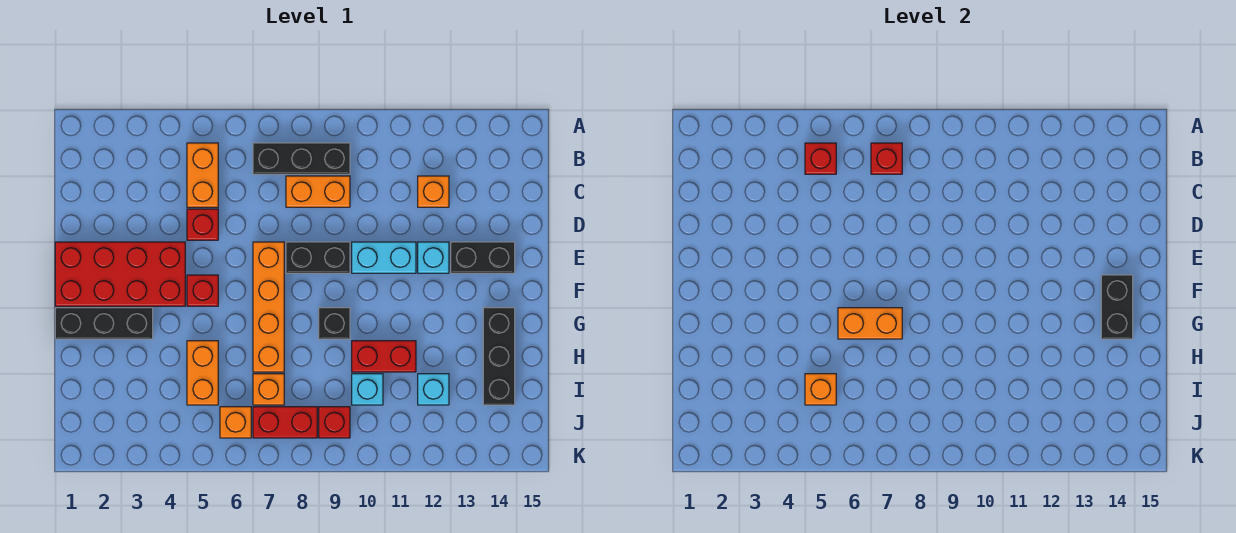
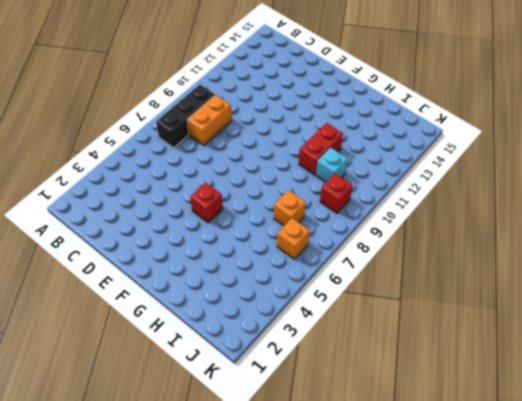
none -> orange 1x2 brick [187,143,218,207]
none -> orange 1x1 brick [418,176,449,207]
none -> red 1x1 brick [187,209,218,240]

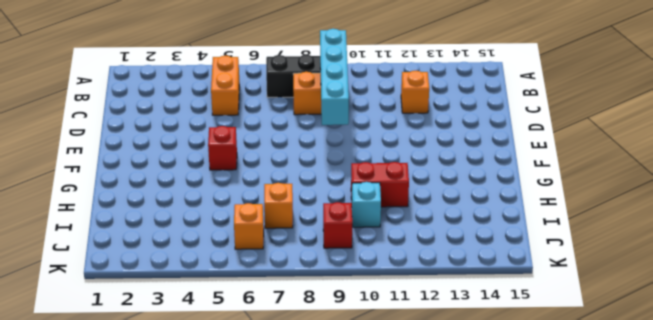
cyan 1x4 brick [320,29,349,125] -> none
none -> red 1x1 brick [187,209,218,240]
none -> red 2x4 brick [55,242,185,306]
none -> orange 1x4 brick [253,242,284,372]

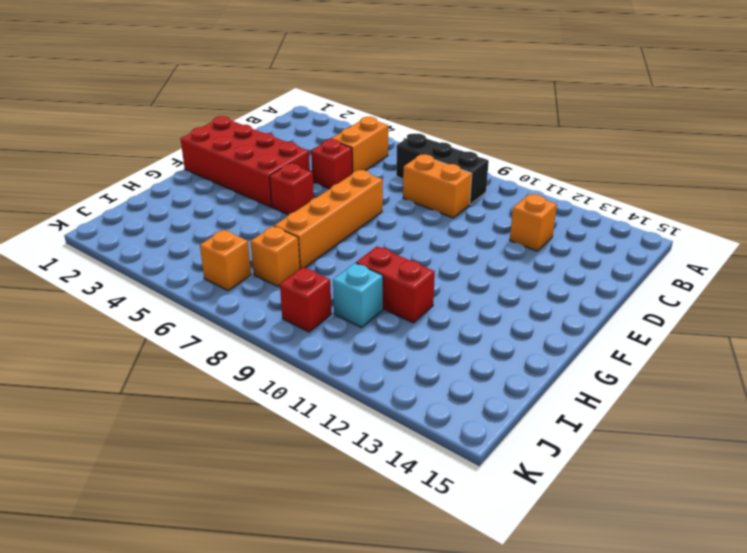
none -> black 1x2 brick [286,242,350,273]
none -> cyan 1x2 brick [352,242,416,273]
none -> cyan 1x1 brick [418,242,449,273]

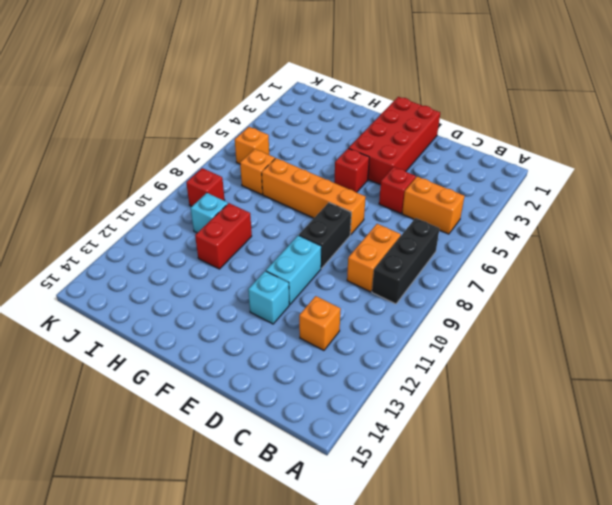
none -> black 1x2 brick [451,242,515,273]
none -> black 1x3 brick [55,308,153,339]
none -> black 1x1 brick [319,308,350,339]

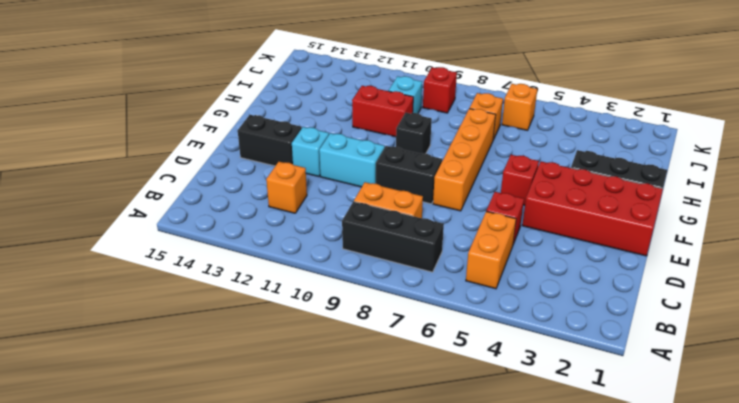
none -> black 1x3 brick [483,308,515,405]
none -> orange 1x2 brick [187,341,218,405]
none -> cyan 1x1 brick [418,374,449,405]

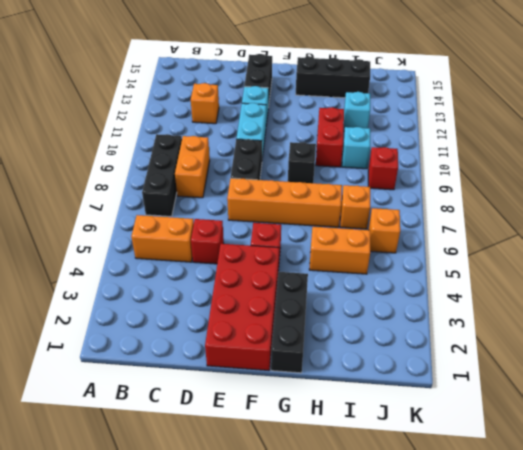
none -> red 1x2 brick [253,407,317,438]
none -> red 1x1 brick [805,143,836,174]
none -> red 1x1 brick [871,143,902,174]

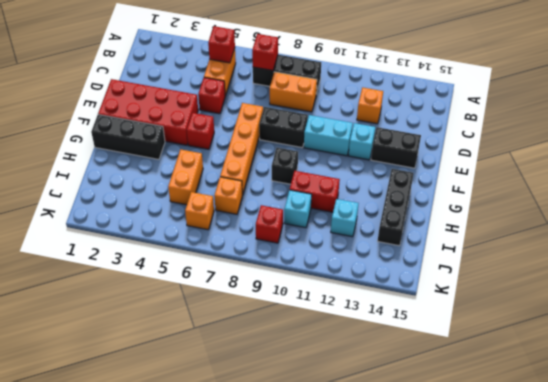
none -> red 1x2 brick [253,407,317,438]
none -> black 1x2 brick [1101,275,1133,339]
none -> orange 1x2 brick [838,308,902,339]

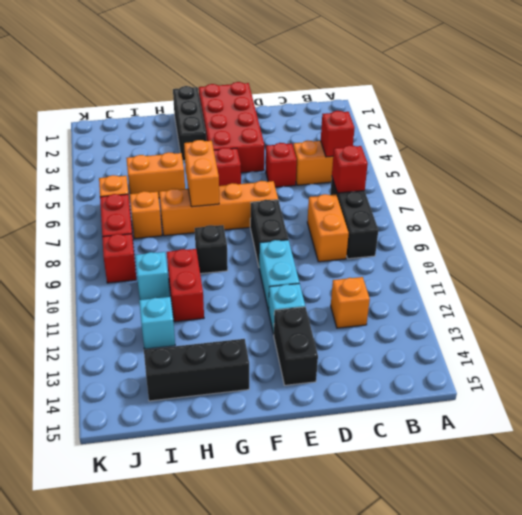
none -> black 1x2 brick [1101,275,1133,339]
none -> orange 1x1 brick [805,374,836,405]

